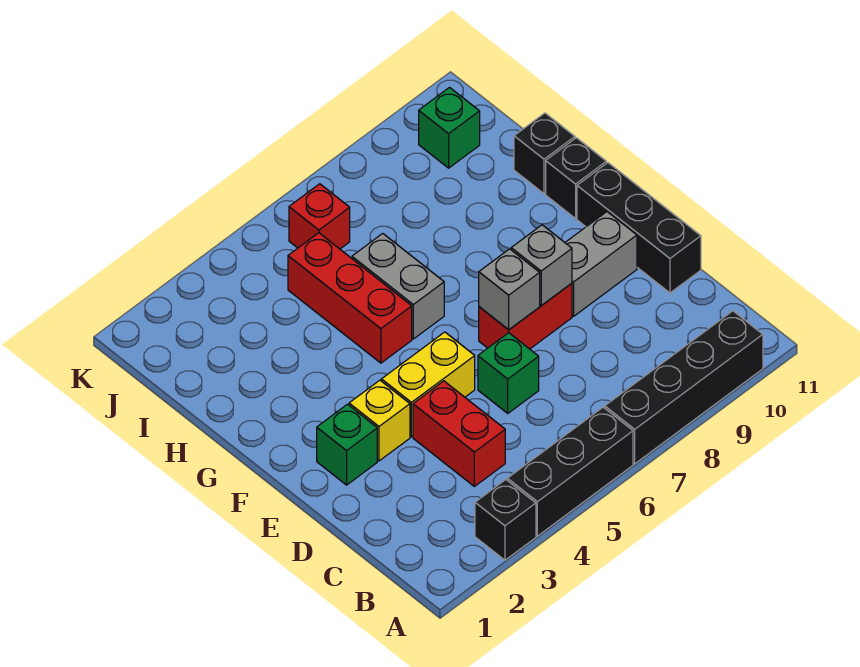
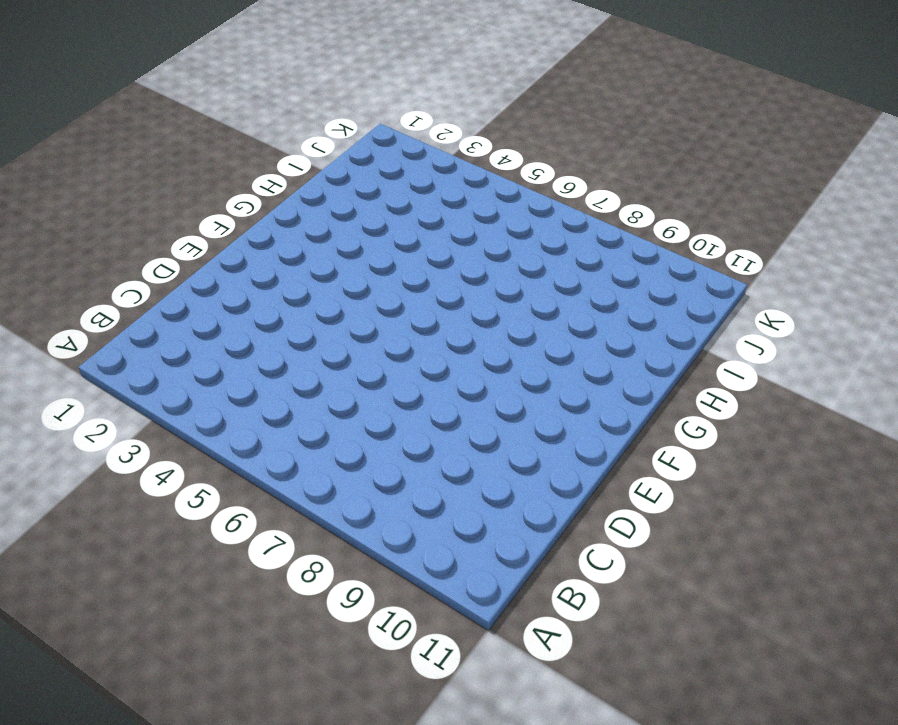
none -> black 1x1 brick [475,480,536,560]
none -> black 1x3 brick [507,407,633,536]
none -> black 1x4 brick [605,311,763,464]

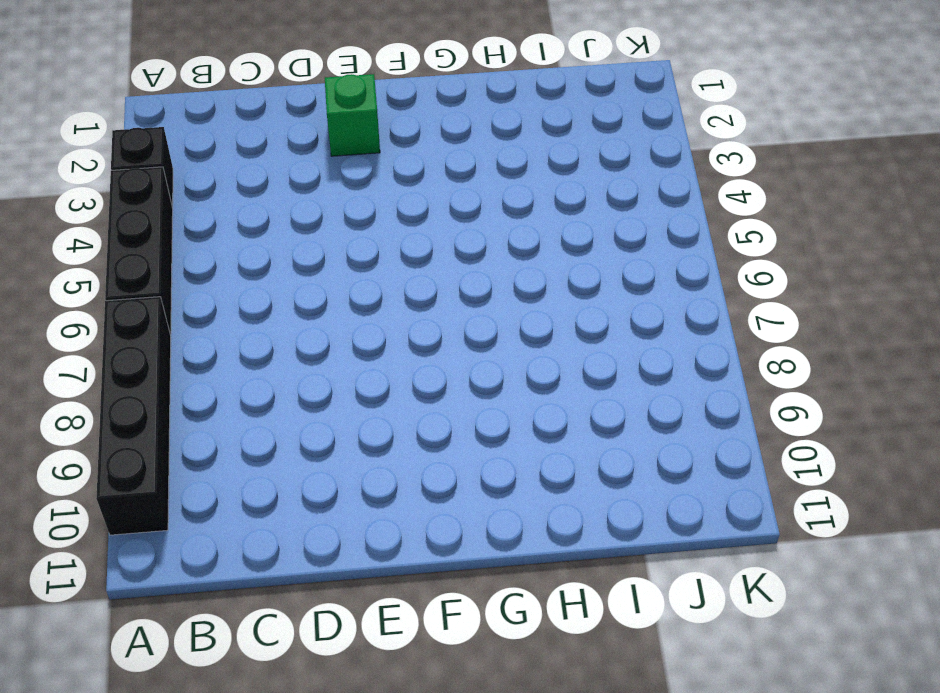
none -> red 1x2 brick [413,381,505,486]
none -> green 1x1 brick [478,333,539,413]
none -> black 1x3 brick [577,163,701,293]

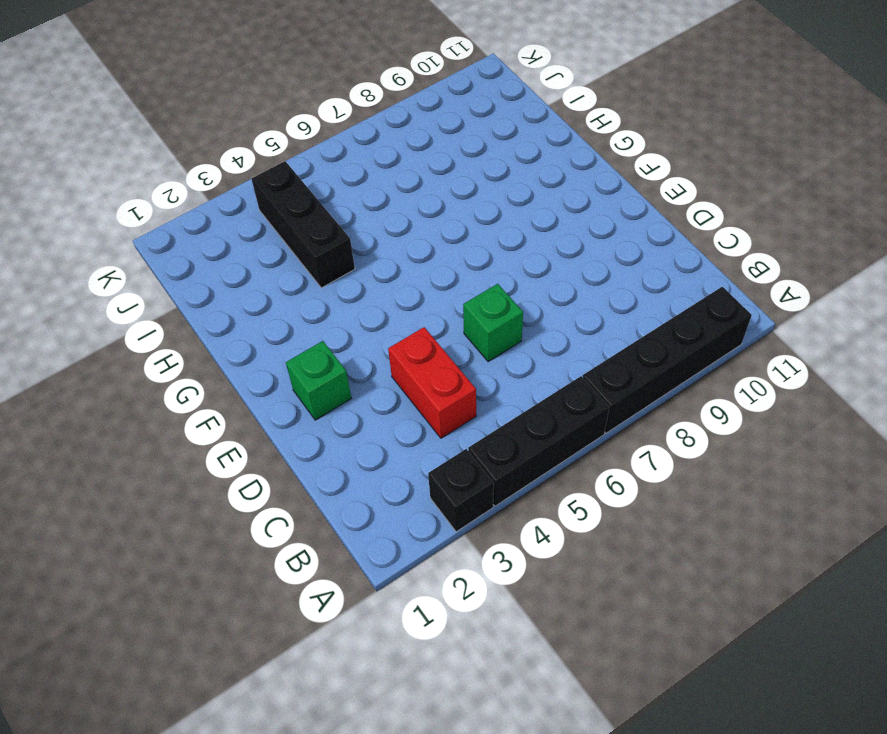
black 1x3 brick [252,161,355,288] -> black 1x3 brick moved to [577,163,701,293]
none -> yellow 1x1 brick [349,380,410,461]
none -> yellow 1x2 brick [381,332,475,437]
none -> red 1x2 brick [479,283,572,349]

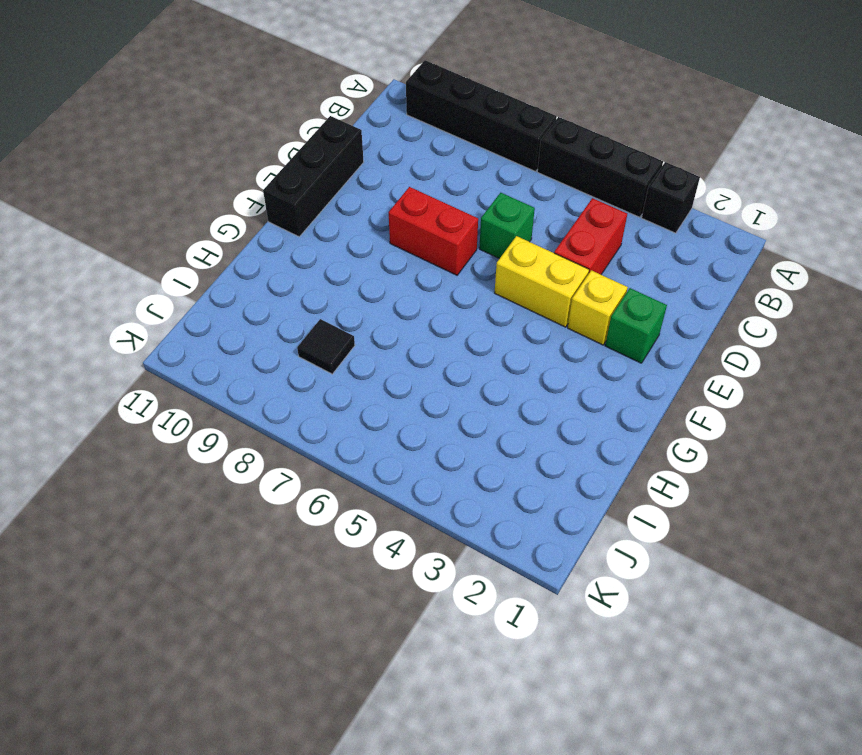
black 1x1 tile [297,319,355,374] -> none
none -> grey 1x2 brick [565,212,637,316]
none -> red 1x3 brick [288,233,412,363]
none -> grey 1x2 brick [352,234,444,339]

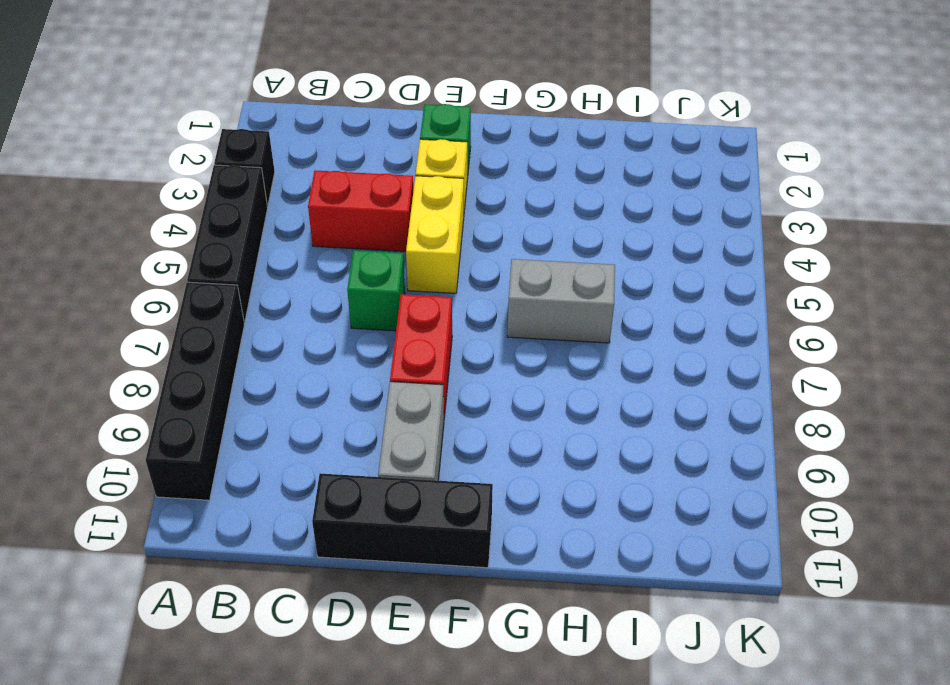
none -> red 1x3 brick [288,233,412,363]
none -> black 1x1 brick [546,138,606,218]
none -> black 1x1 brick [514,113,575,194]

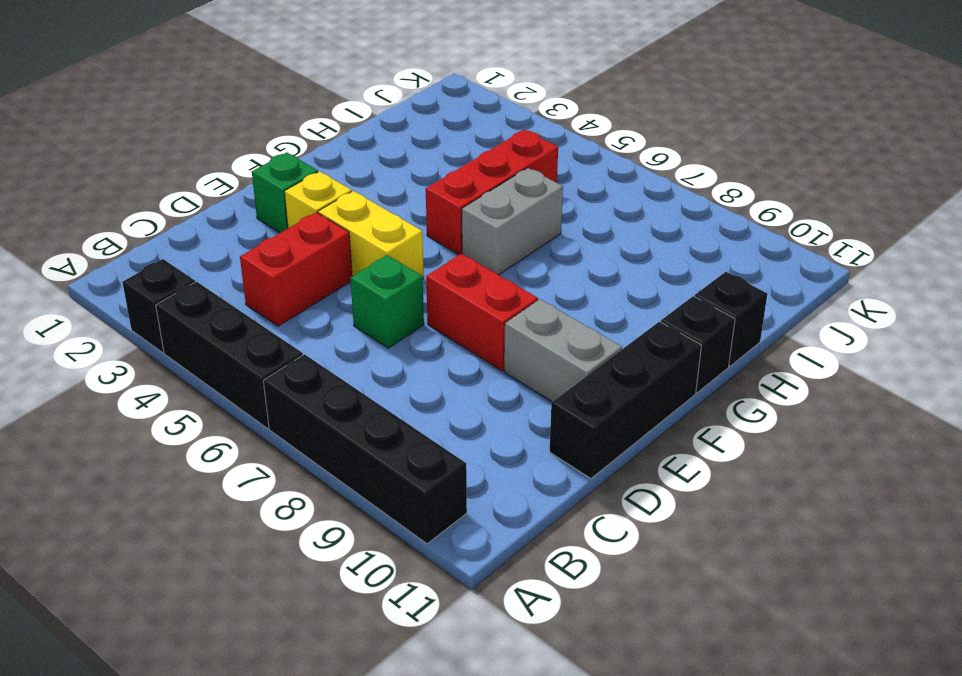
none -> red 1x1 brick [289,184,350,249]
none -> green 1x1 brick [419,87,480,168]
none -> grey 1x1 brick [479,249,540,330]

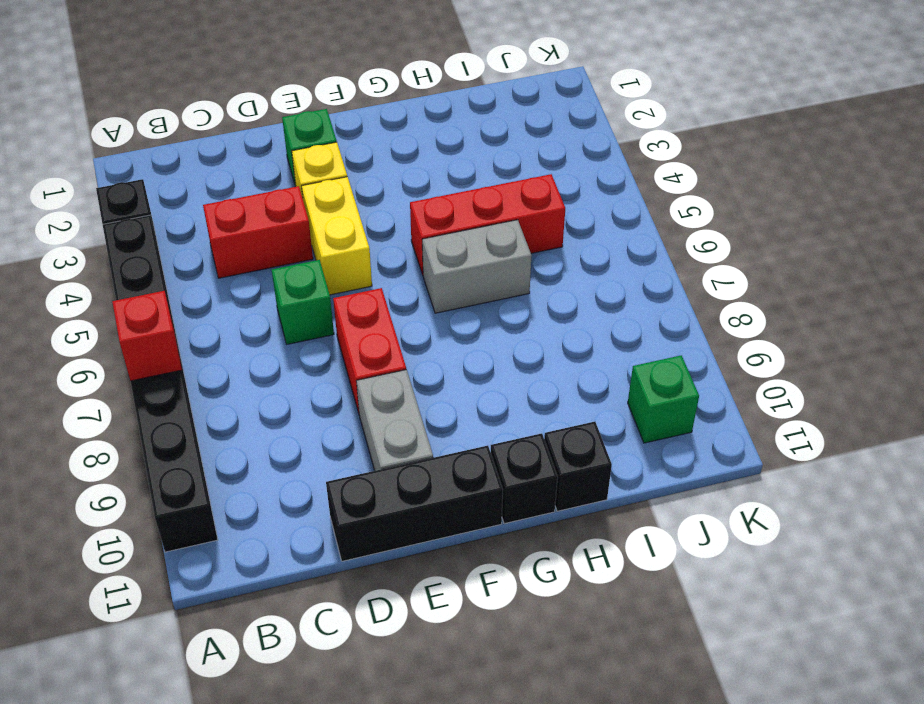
red 1x1 brick [112,291,182,381] -> red 1x1 brick moved to [289,184,350,249]
none -> grey 1x1 brick [479,249,540,330]
none -> grey 1x1 brick [511,225,572,306]

